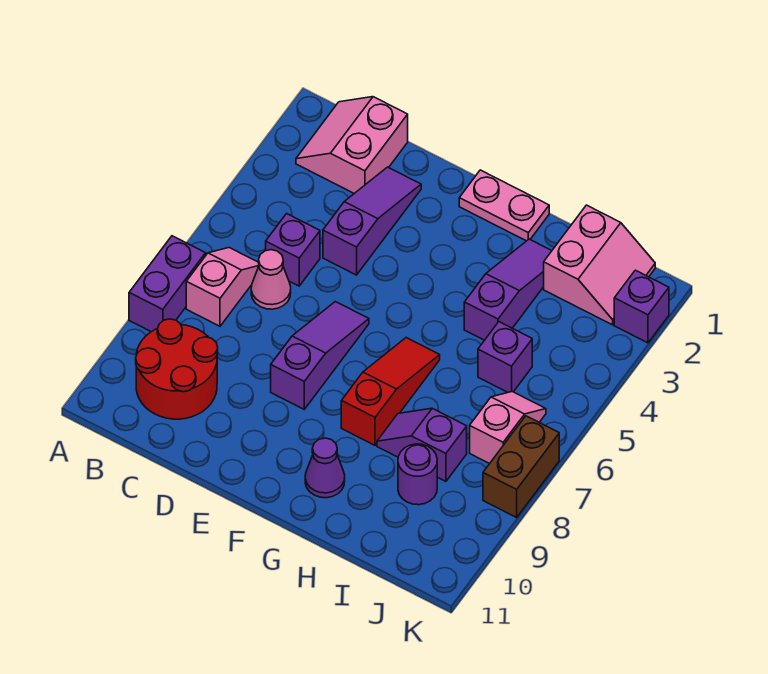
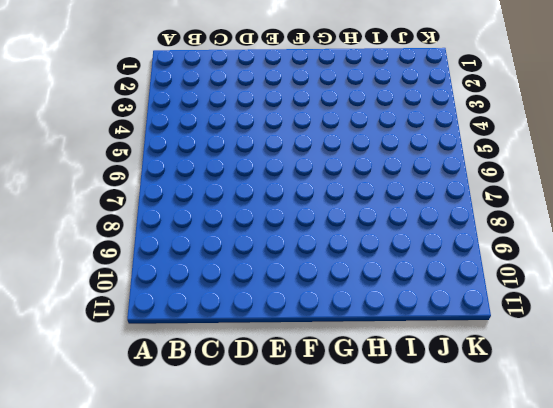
none -> purple 1x2 brick [129,236,206,332]
none -> pink 2x2 slope [296,97,408,193]
none -> pink 1x2 slope [186,248,259,326]

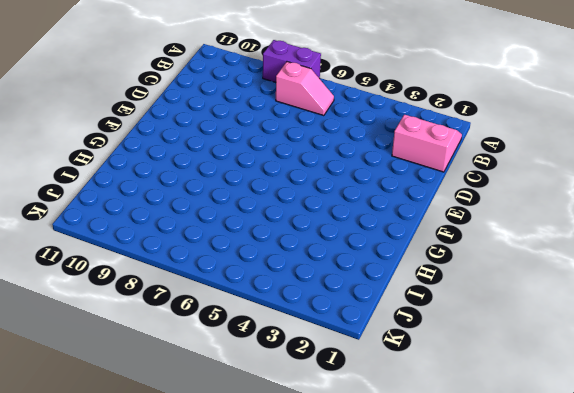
none -> red 2x2 round brick [136,319,218,419]
none -> purple 1x1 brick [266,214,320,286]
none -> pink 1x1 cone [251,250,291,309]

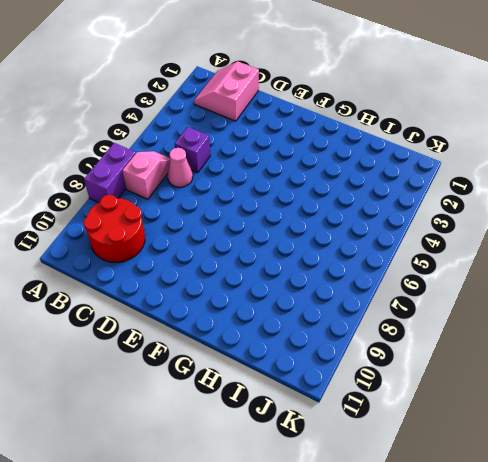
none -> purple 1x3 slope [323,167,421,275]
none -> purple 1x3 slope [271,302,369,409]
none -> pink 1x2 plate [459,170,549,241]

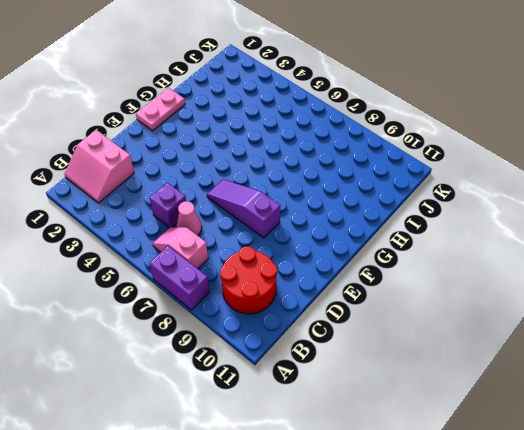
none -> purple 1x3 slope [323,167,421,275]
none -> red 1x3 slope [341,338,440,445]
none -> purple 1x1 cone [305,438,345,498]

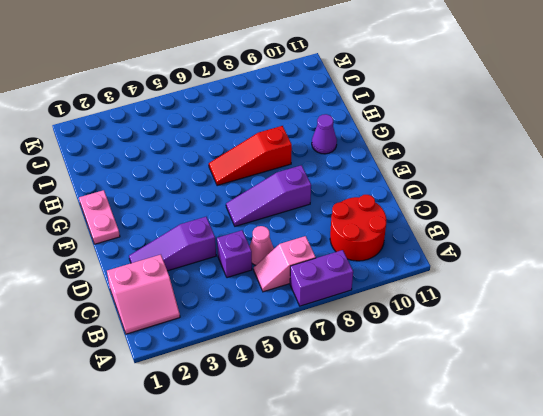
none -> purple 1x3 slope [464,239,552,340]
none -> purple 1x2 slope [377,408,467,481]
none -> pink 2x2 slope [544,205,655,325]

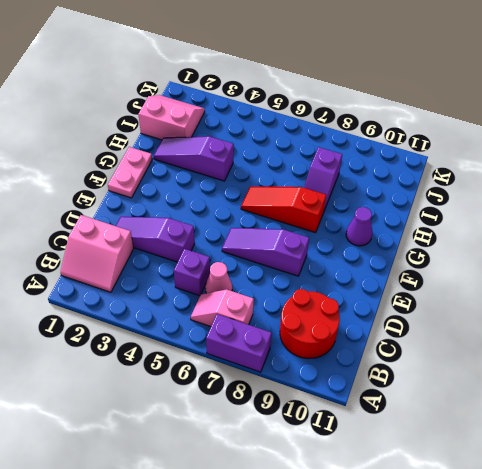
none -> purple 1x1 brick [478,322,532,392]
none -> purple 1x1 round brick [398,444,437,505]
none -> pink 1x2 slope [470,392,546,464]

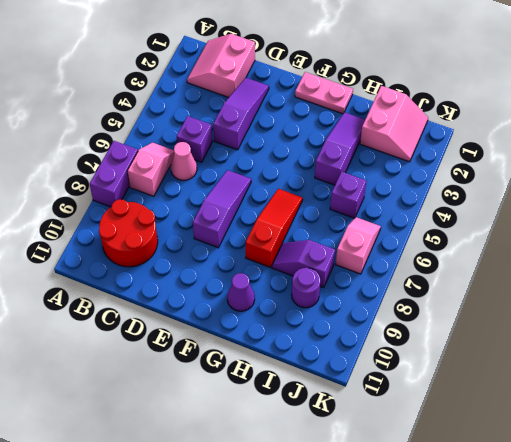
none -> purple 1x1 brick [614,270,669,343]
none -> brown 1x2 brick [483,416,559,517]

